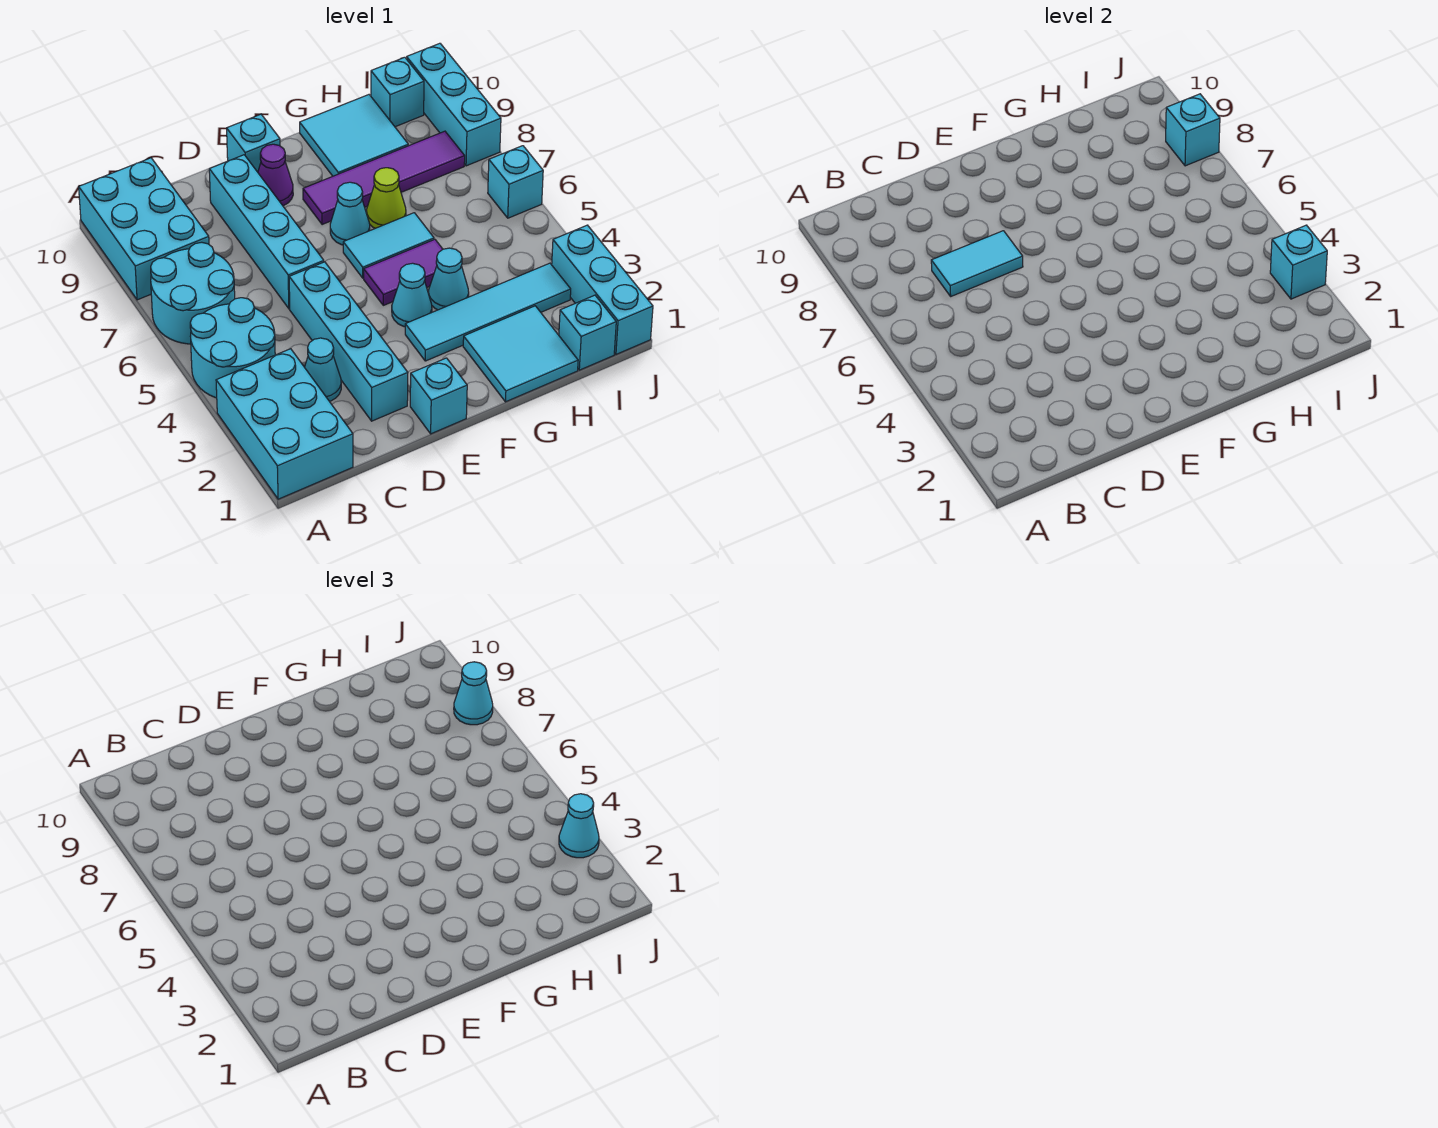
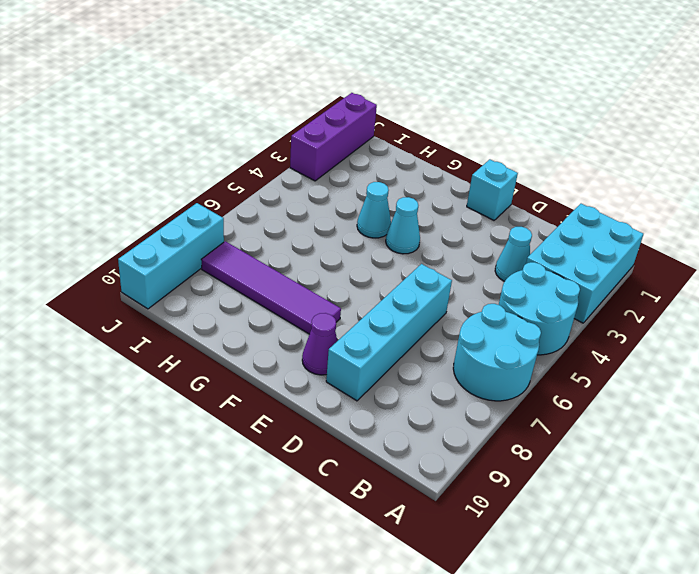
purple 1x3 brick [290,93,377,181] -> cyan 1x3 brick [552,225,653,354]
none -> cyan 2x3 brick [79,158,209,300]
none -> cyan 1x4 brick [289,262,408,421]
none -> cyan 1x1 brick [227,114,280,172]
none -> cyan 1x4 tile [405,263,571,361]

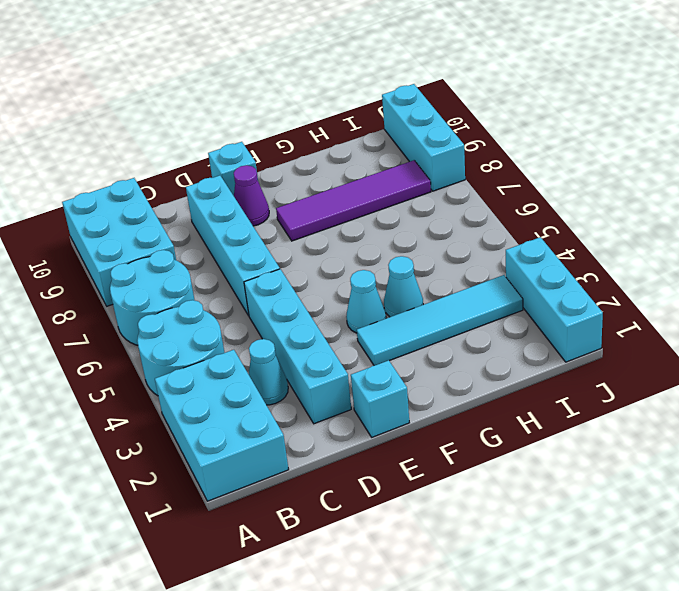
none -> purple 1x2 tile [364,239,443,305]
none -> cyan 1x2 tile [343,213,434,278]
none -> cyan 1x1 cone [330,182,370,245]
none -> cyan 2x2 tile [463,306,578,402]

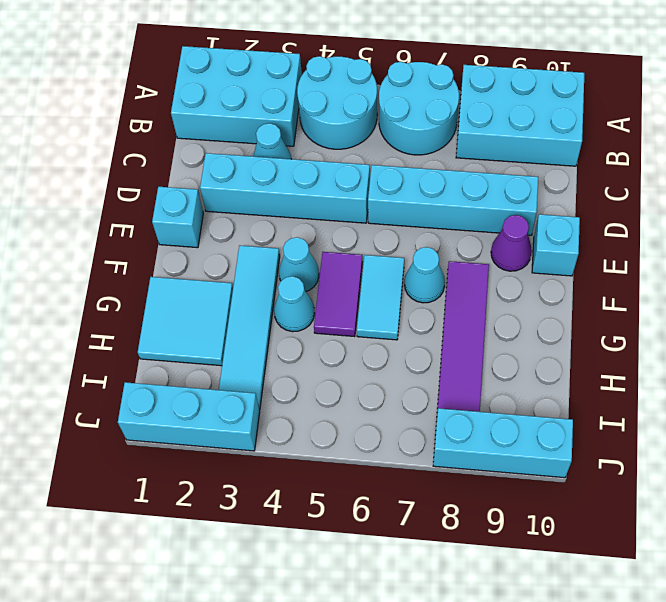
none -> lime 1x1 cone [367,168,406,228]
none -> cyan 2x2 tile [300,95,408,176]
none -> cyan 1x1 brick [559,295,616,370]
none -> cyan 1x1 brick [371,57,424,127]

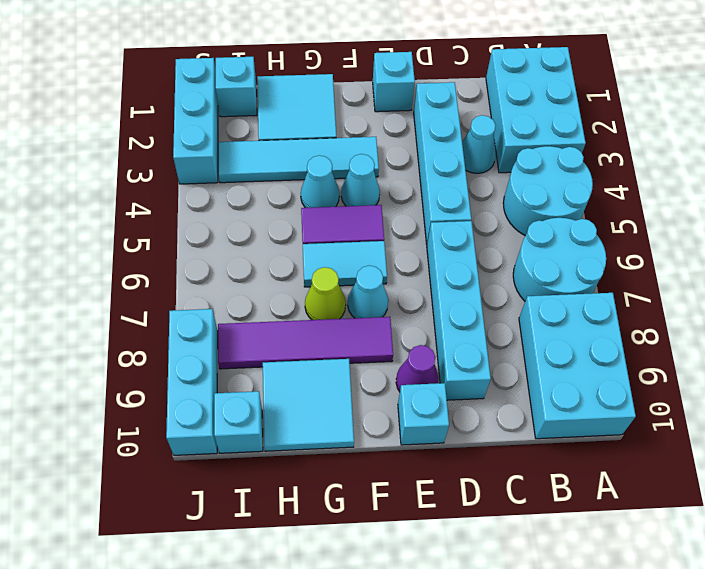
none -> cyan 1x1 brick [488,146,543,218]
none -> cyan 1x2 tile [931,231,1023,296]
none -> cyan 1x1 brick [1270,225,1327,299]
none -> cyan 1x1 brick [1166,94,1220,166]

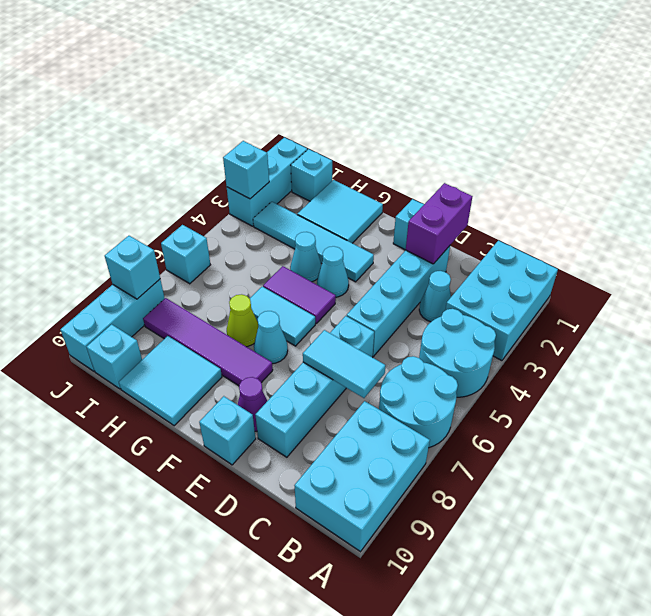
purple 1x2 brick [406,183,472,264] -> none
none -> cyan 1x1 cone [559,794,599,858]
none -> cyan 1x1 cone [454,662,493,725]

